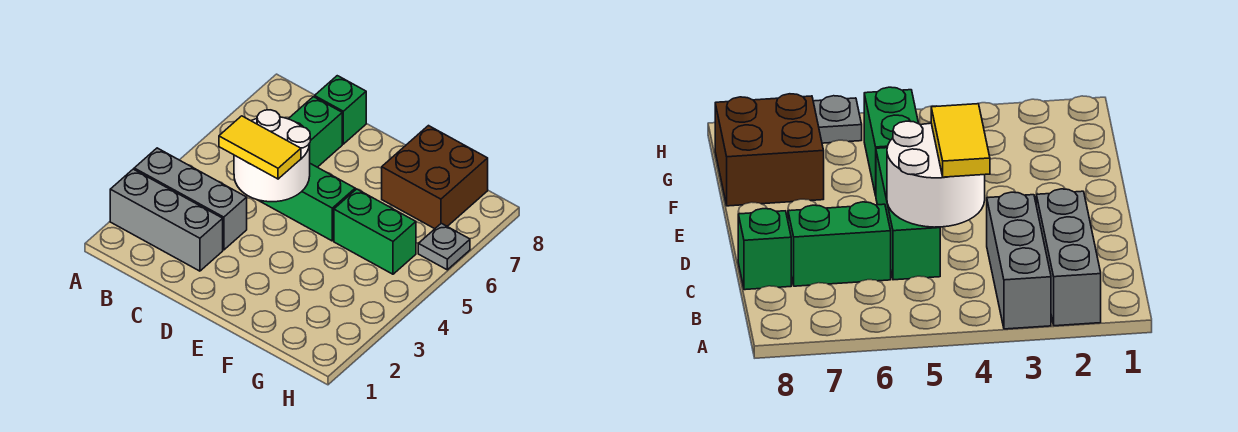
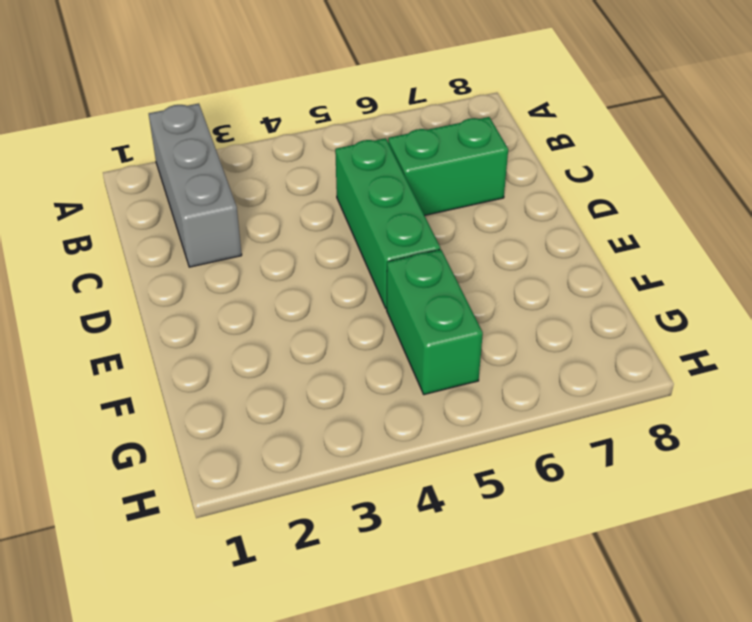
none -> grey 1x3 brick [134,148,247,250]
none -> green 1x1 brick [315,76,366,144]

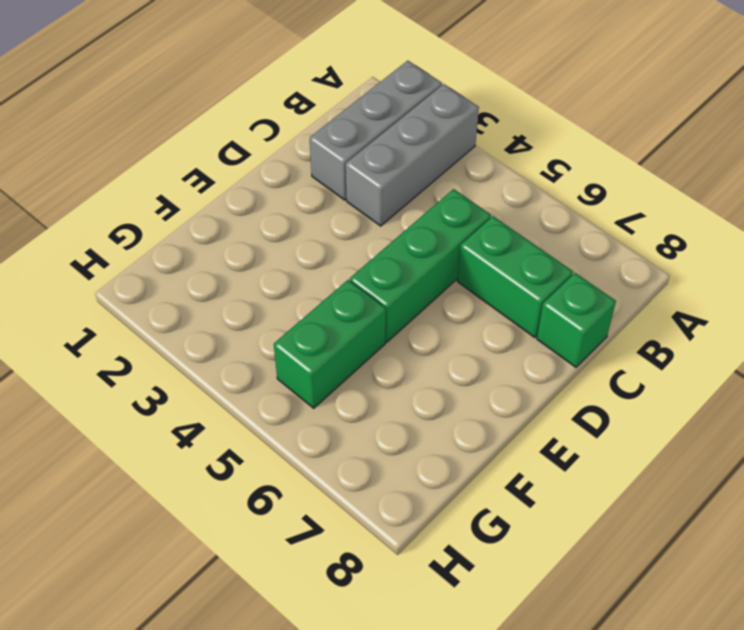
none -> brown 2x2 brick [382,126,488,229]
none -> grey 1x1 plate [418,223,470,270]

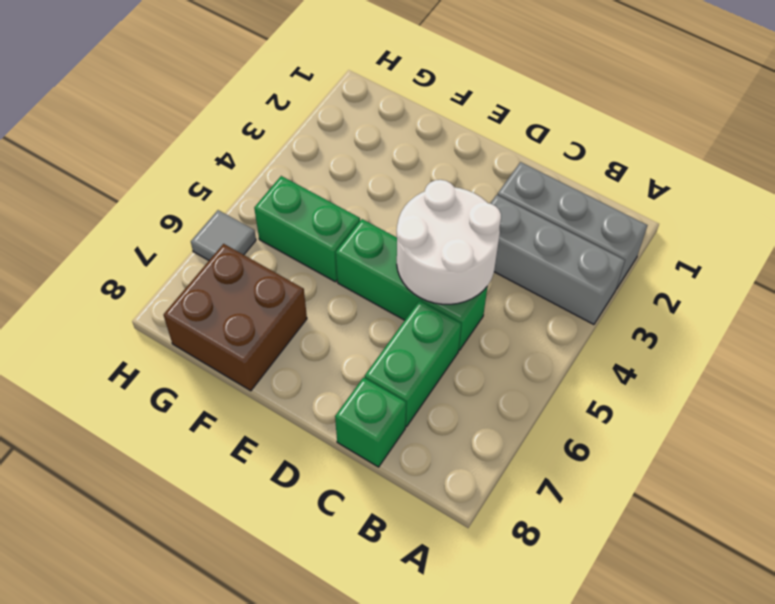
grey 1x1 tile [191,210,256,260] -> grey 1x1 plate [418,223,470,270]
none -> yellow 1x2 tile [219,116,301,179]

